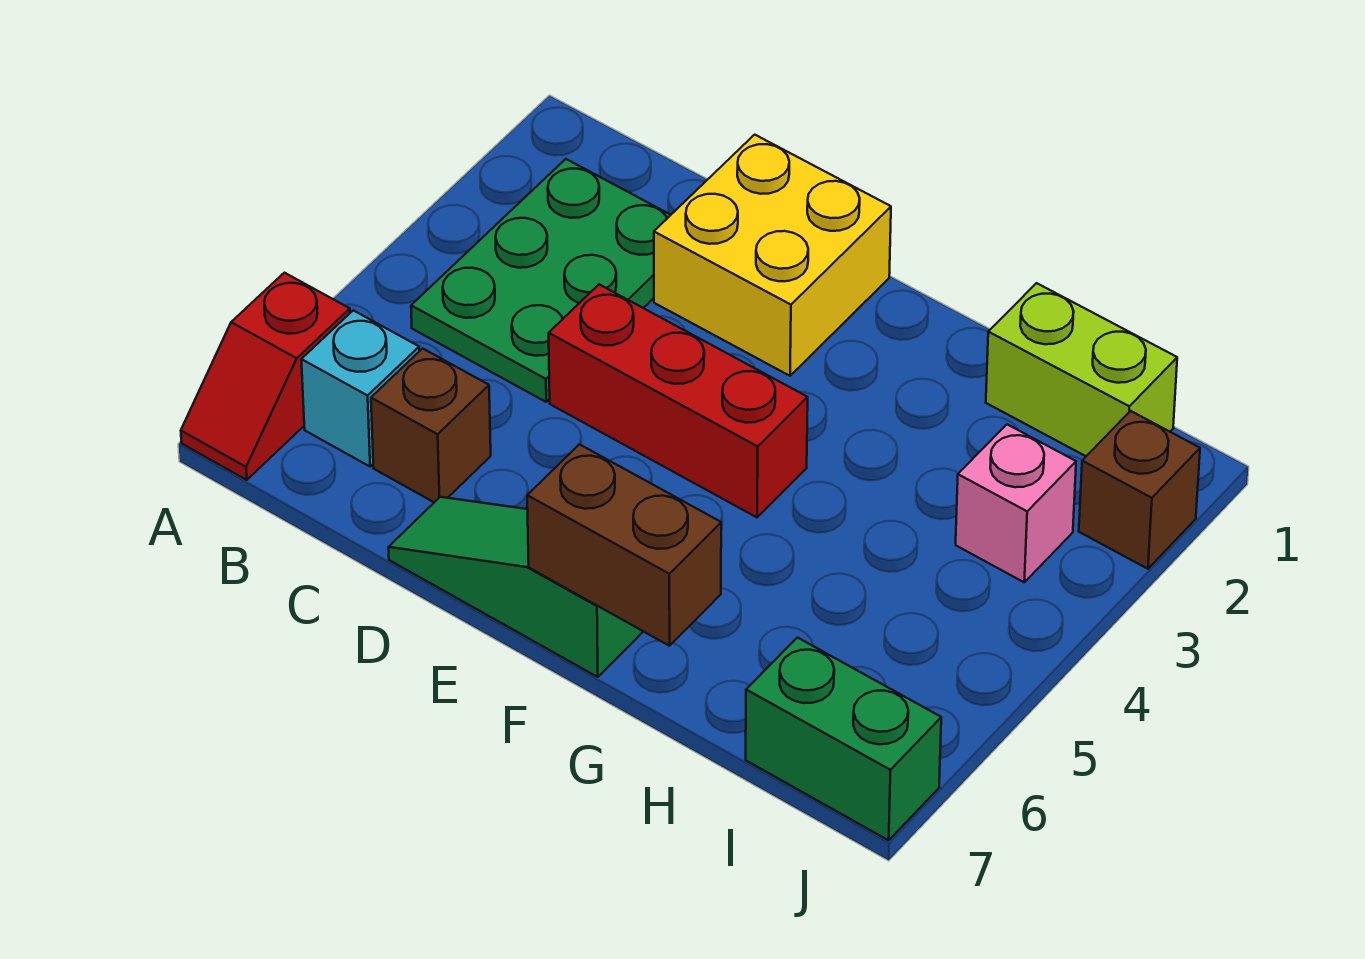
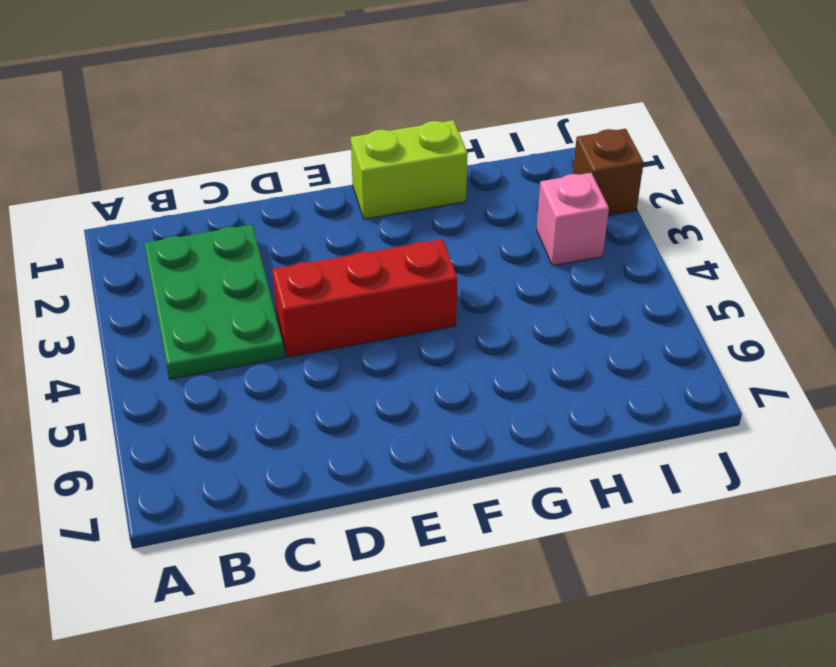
lime 1x2 brick [351,120,468,219] -> lime 1x2 brick moved to [986,283,1177,456]
none -> red 1x2 slope [181,273,350,480]
none -> cyan 1x1 brick [301,310,419,466]
none -> brown 1x1 brick [371,348,491,502]

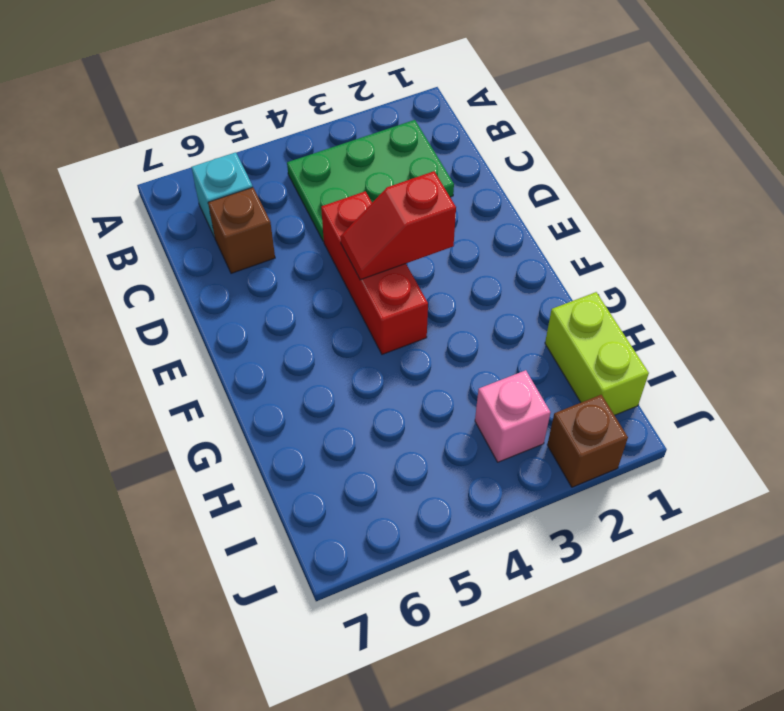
red 1x2 slope [340,171,456,280] -> red 1x2 slope moved to [181,273,350,480]
none -> yellow 2x2 brick [654,135,891,376]
none -> green 1x3 slope [389,497,643,677]
none -> green 1x2 brick [746,638,941,840]

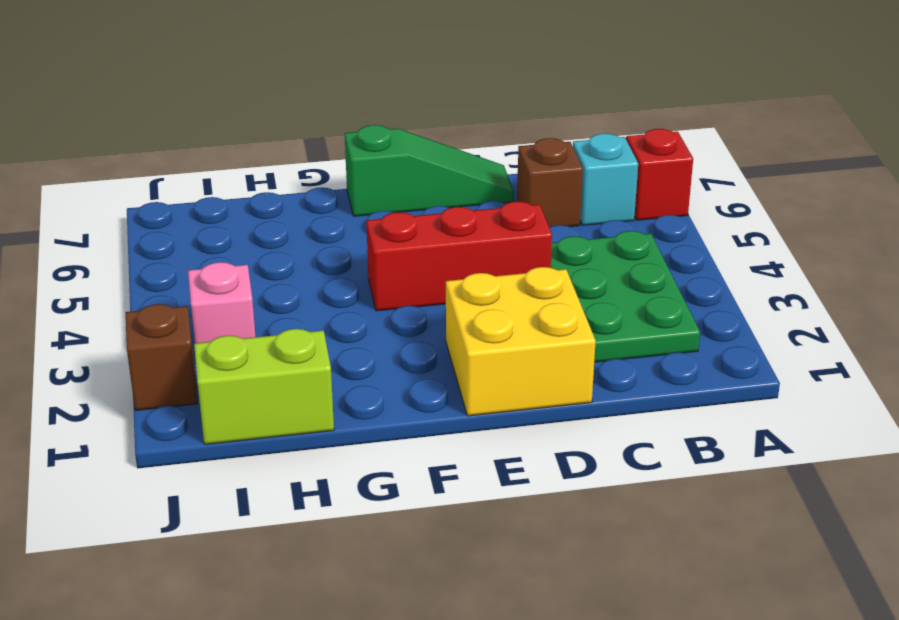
none -> green 1x2 brick [746,638,941,840]
none -> brown 1x2 brick [527,444,721,646]

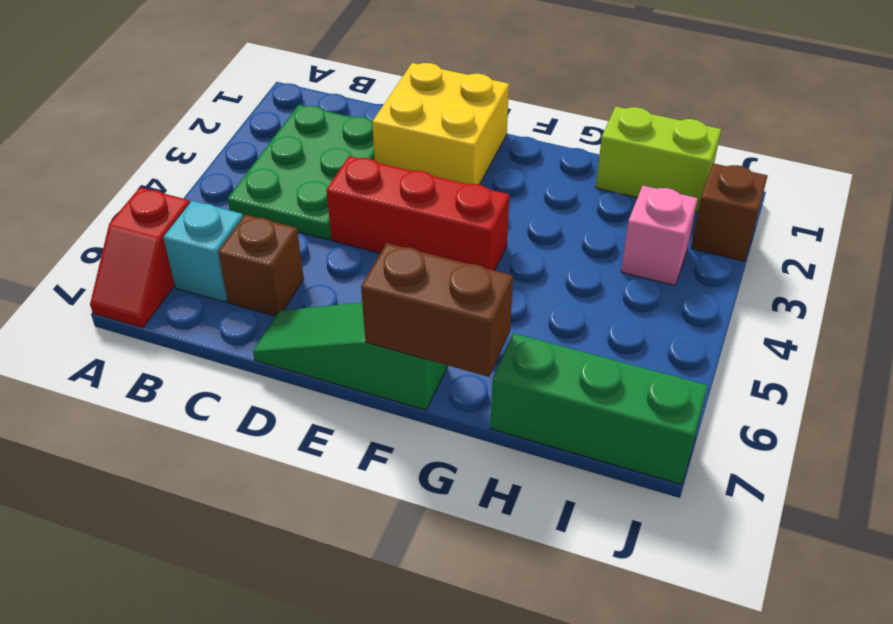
green 1x3 brick [491,333,708,484] -> green 1x2 brick [746,638,941,840]

